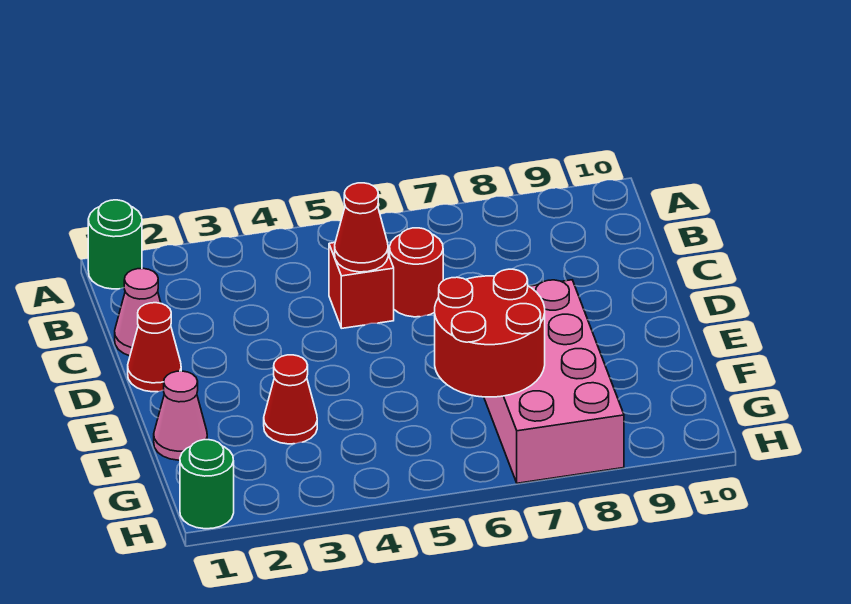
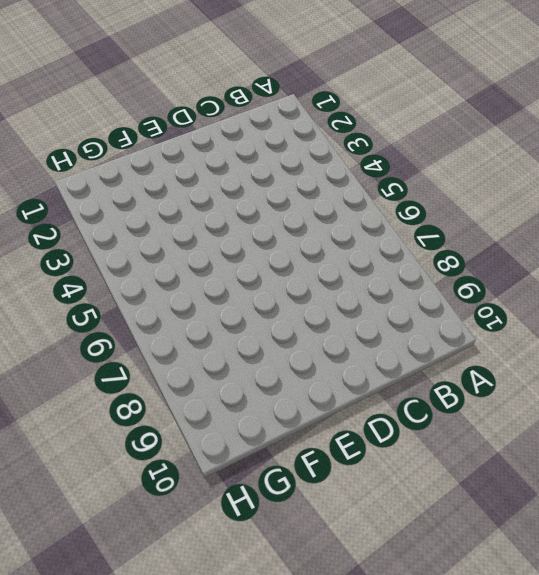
none -> green 1x1 round brick [88,200,142,289]
none -> pink 1x1 cone [115,268,161,356]

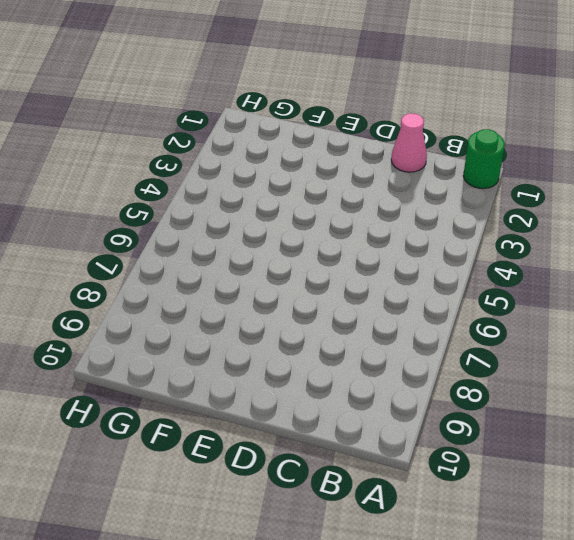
none -> red 1x1 brick [329,243,394,328]
none -> red 1x1 round brick [390,228,443,317]

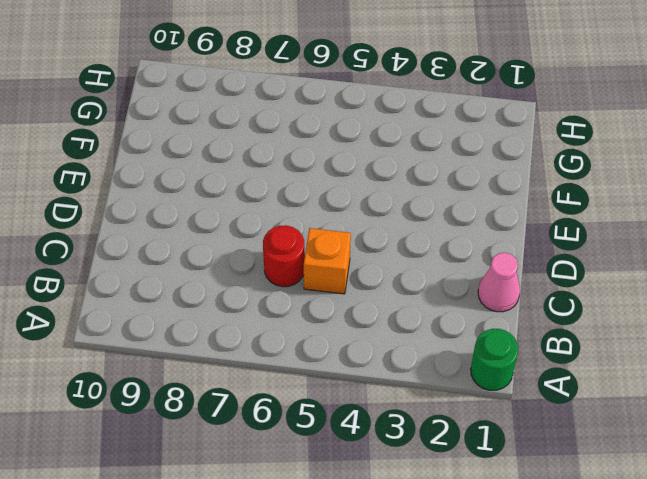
orange 1x1 brick [304,228,351,294] -> red 1x1 brick [329,243,394,328]
none -> red 1x1 cone [128,303,181,392]
none -> pink 2x4 brick [484,280,624,483]

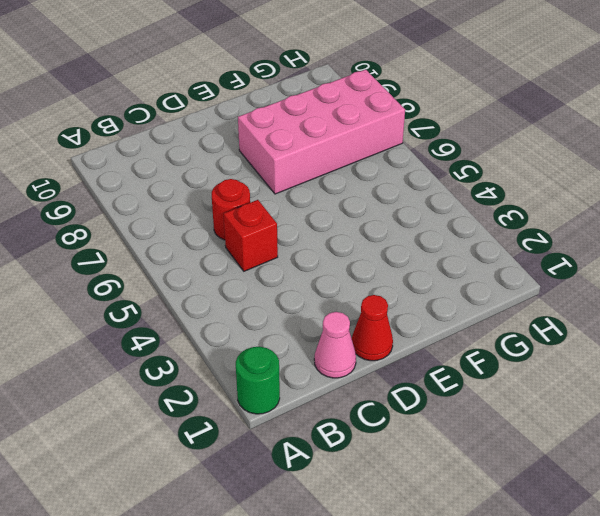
none -> pink 1x1 cone [154,371,207,460]
none -> red 1x1 cone [264,355,317,444]

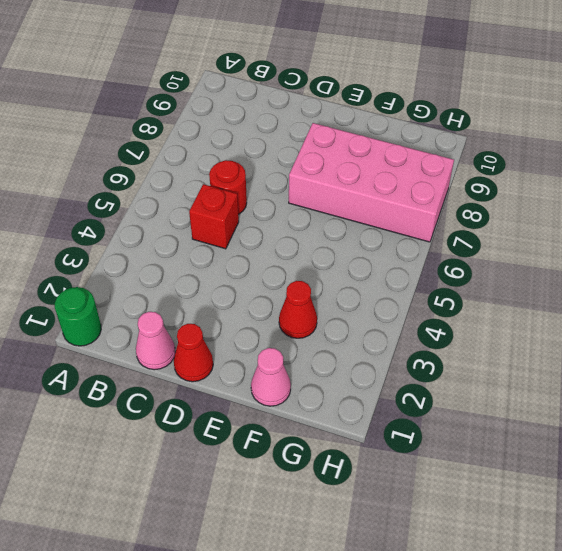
none -> green 1x1 round brick [180,440,234,529]
none -> red 1x1 cone [335,183,388,272]

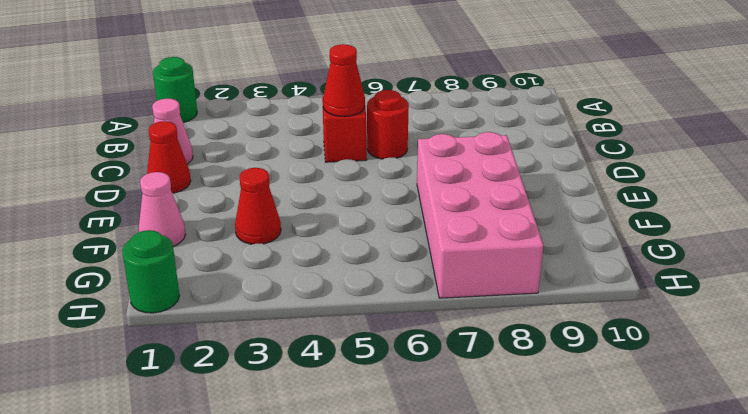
none -> red 2x2 round brick [435,269,545,397]

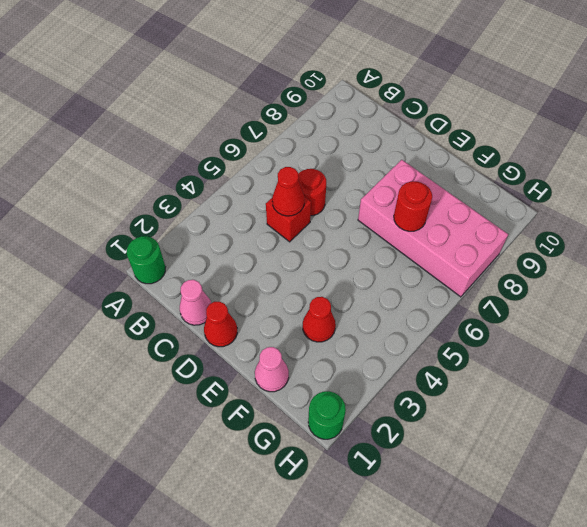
red 1x1 round brick [394,181,432,231] -> red 2x2 round brick [435,269,545,397]

